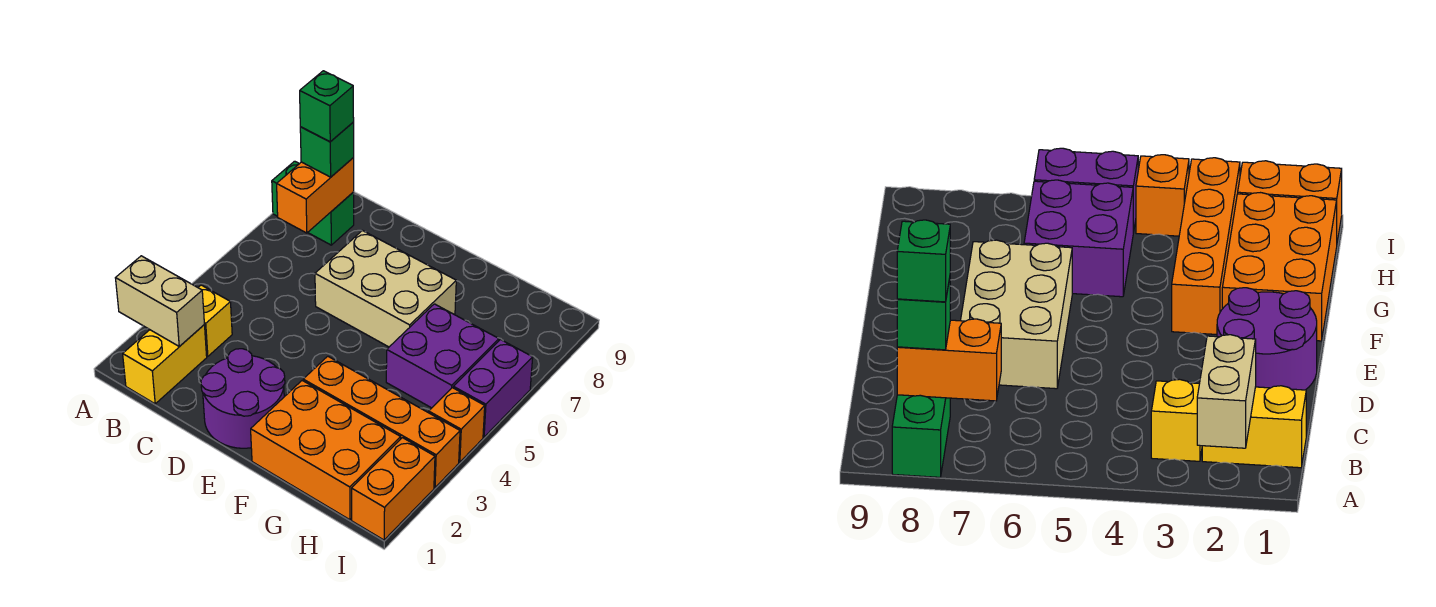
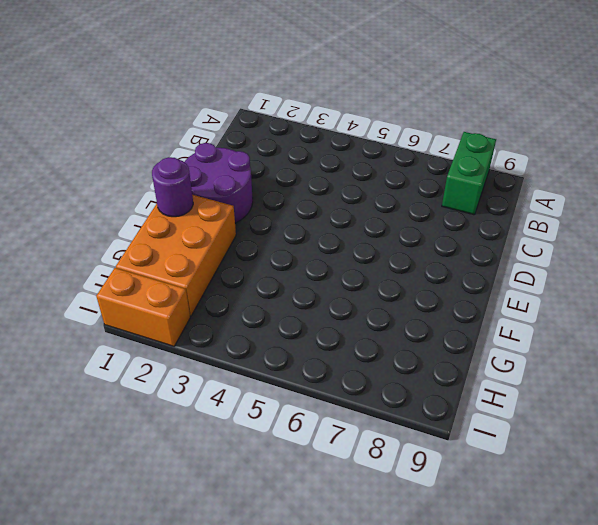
purple 1x1 round brick [152,157,193,217] -> none
none -> yellow 1x2 brick [123,325,207,404]
none -> yellow 1x1 brick [198,285,232,356]
none -> tan 2x3 brick [315,231,456,347]

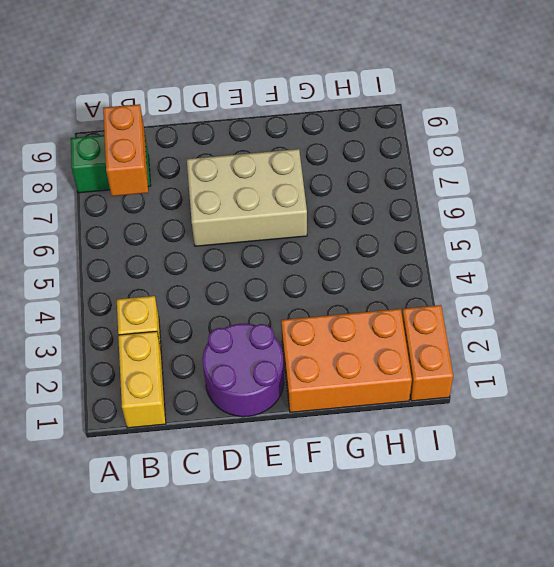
none -> orange 1x4 brick [303,356,460,488]
none -> purple 2x2 brick [386,304,499,408]
none -> orange 1x1 brick [429,388,485,462]

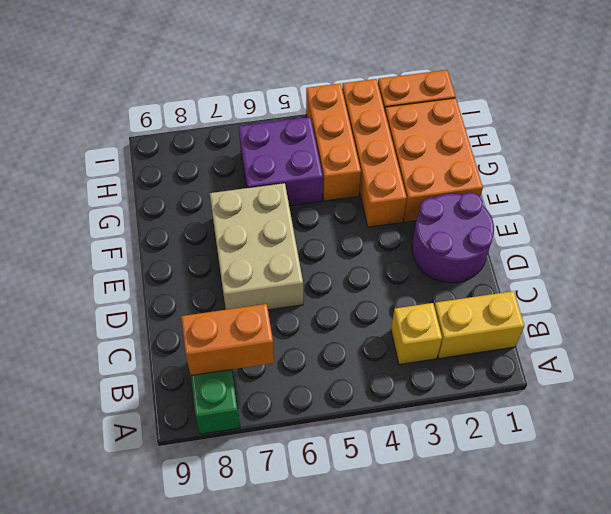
orange 1x3 brick [306,84,361,201] -> orange 1x1 brick [429,388,485,462]
none -> purple 1x2 brick [453,340,533,437]
none -> tan 1x2 brick [116,256,204,346]
none -> green 1x1 brick [300,122,354,177]

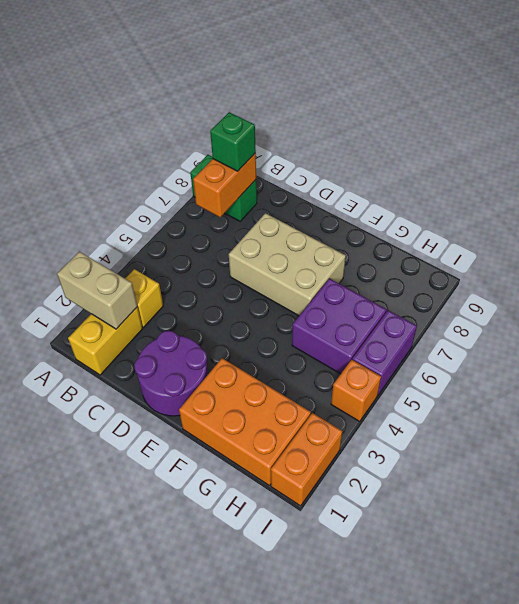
none -> orange 1x4 brick [303,356,460,488]
none -> green 1x1 brick [300,71,354,142]

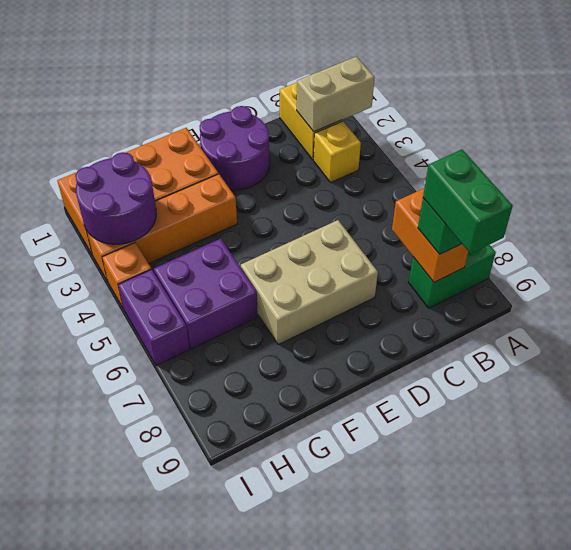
green 1x2 brick [423,150,513,254] -> green 1x1 brick [300,71,354,142]
purple 2x2 round brick [75,152,157,244] -> none

